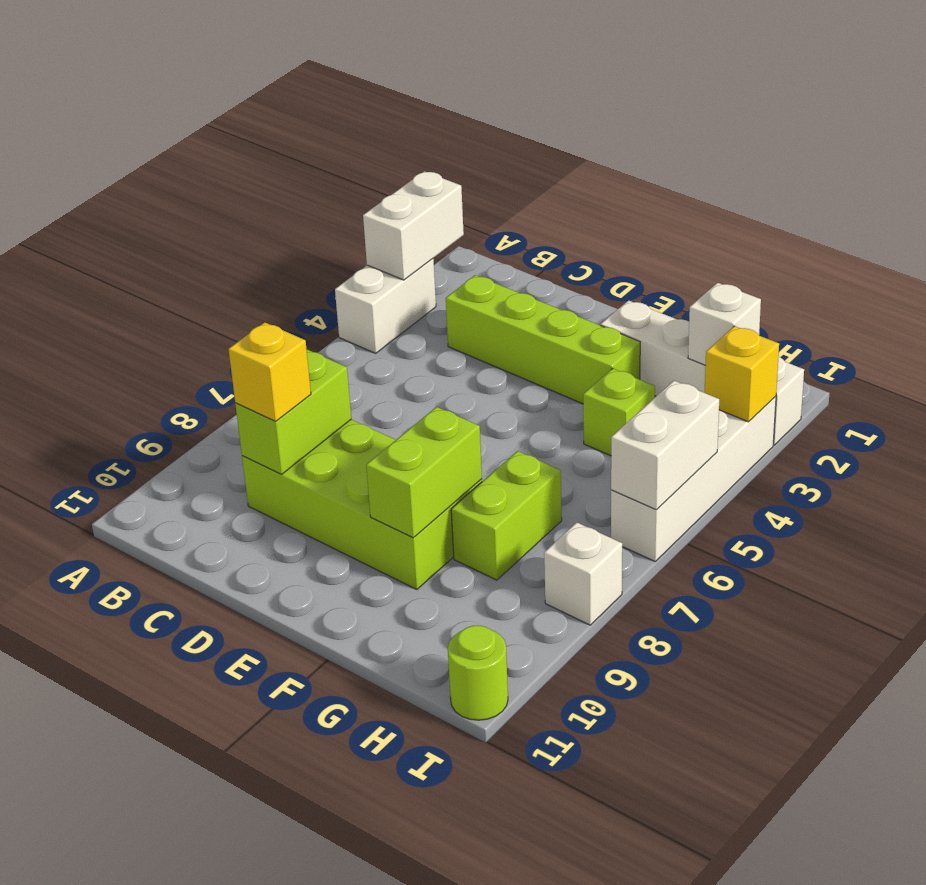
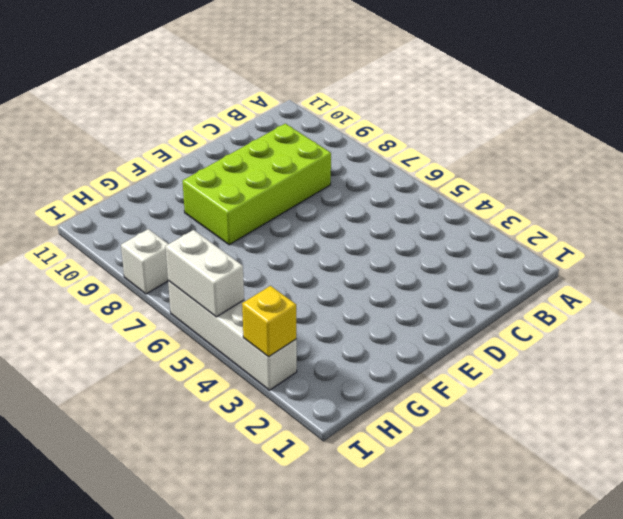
none -> white 1x2 brick [335,259,436,353]
none -> lime 1x4 brick [446,275,640,404]
none -> white 1x4 brick [601,300,804,445]

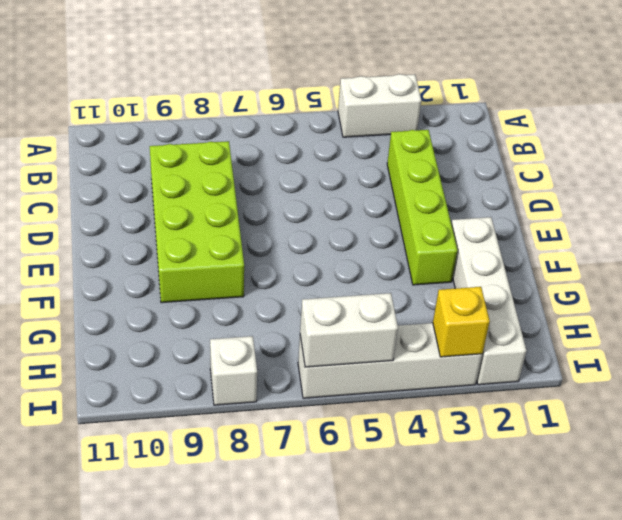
none -> lime 1x1 brick [583,369,655,456]
none -> lime 1x2 brick [451,451,562,580]
none -> lime 1x1 round brick [448,625,508,720]

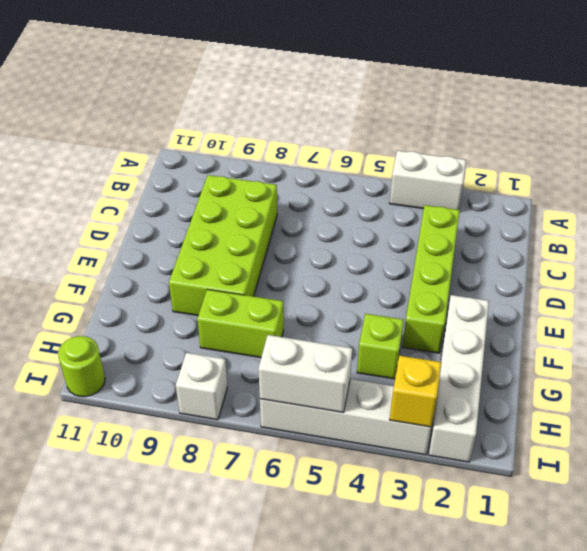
none -> white 1x2 brick [363,171,464,280]
none -> lime 1x2 brick [235,350,351,474]
none -> lime 1x2 brick [366,407,482,538]

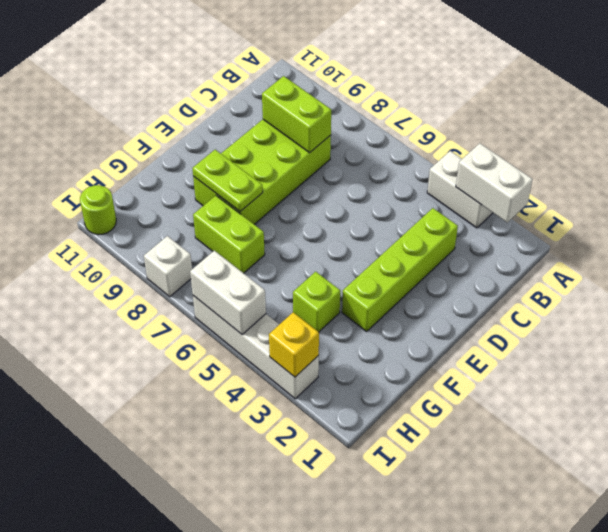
lime 1x2 plate [192,150,263,211] -> lime 1x2 brick [366,407,482,538]
none -> white 1x4 brick [601,300,804,445]
none -> white 1x1 brick [688,283,761,365]
none -> yellow 1x1 brick [229,322,311,421]

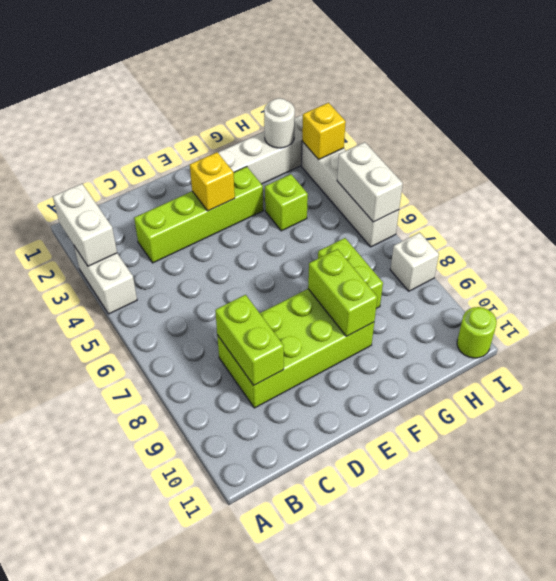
yellow 1x1 brick [190,152,235,211] -> yellow 1x1 brick moved to [229,322,311,421]
white 1x1 round brick [264,98,295,148] -> white 1x1 brick [688,283,761,365]

